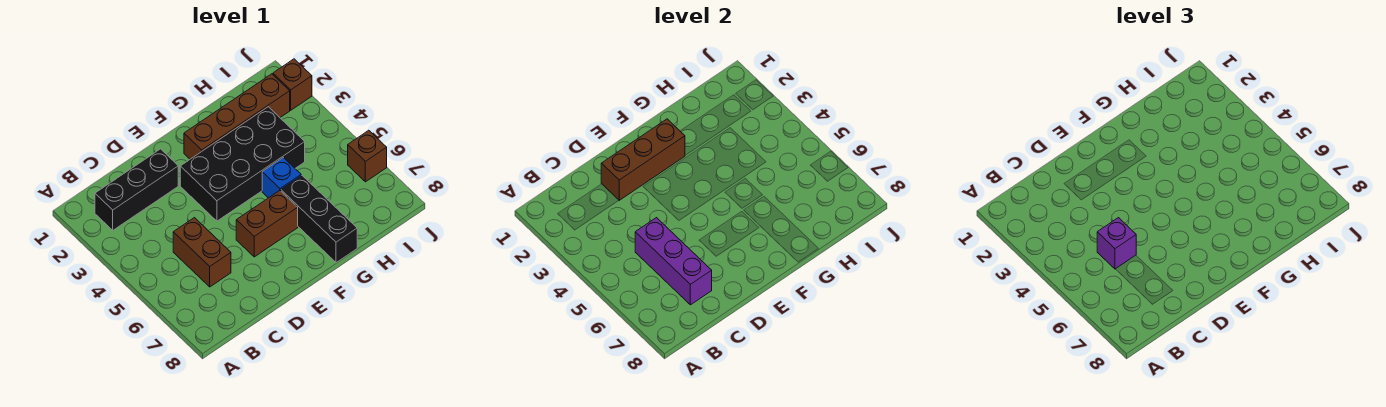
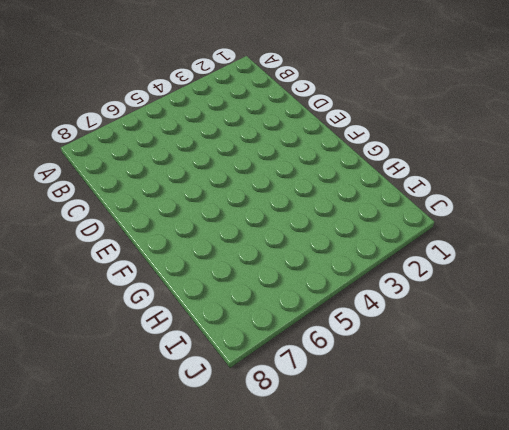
none -> black 1x3 brick [95,149,178,230]
none -> brown 1x2 brick [173,218,231,287]
none -> black 2x4 brick [180,107,305,221]

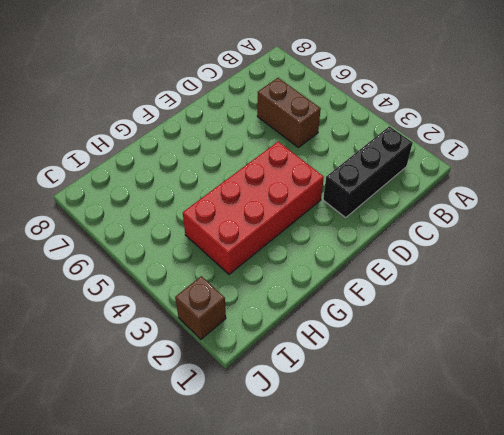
red 2x4 brick [183,142,324,274] -> black 2x4 brick [180,107,305,221]
none -> brown 1x2 brick [236,191,298,257]
none -> brown 1x4 brick [184,74,290,159]
none -> blue 1x1 brick [262,158,301,198]

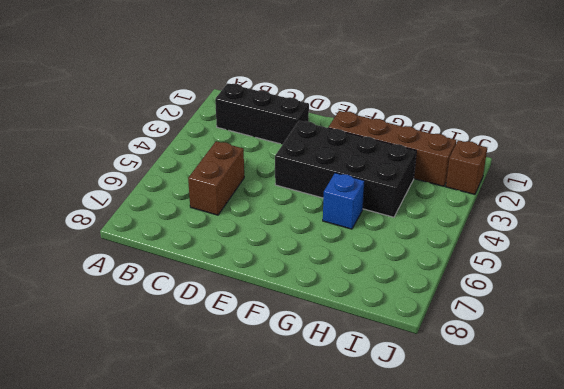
none -> brown 1x2 brick [236,191,298,257]
none -> black 1x3 brick [281,176,357,263]
none -> brown 1x1 brick [348,130,387,182]

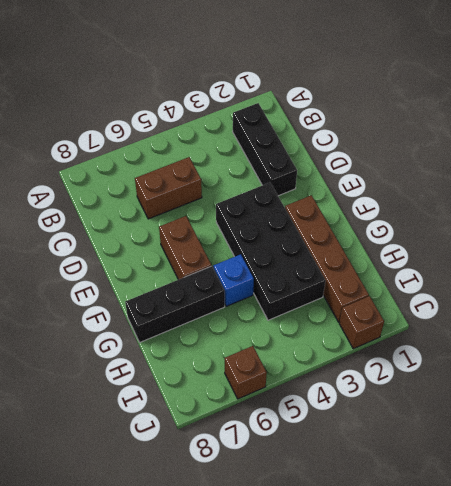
none -> purple 1x3 brick [635,218,712,305]
none -> brown 1x3 brick [601,119,685,200]
none -> purple 1x1 brick [1097,218,1136,269]

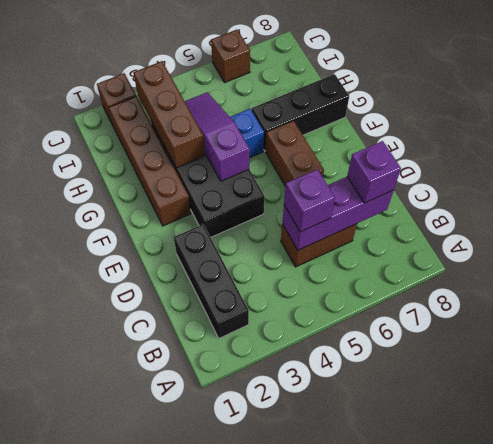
purple 1x1 brick [347,141,401,203] -> none
purple 1x3 slope [185,92,250,181] -> none
brown 1x3 brick [133,61,205,168] -> brown 1x3 brick moved to [601,119,685,200]

